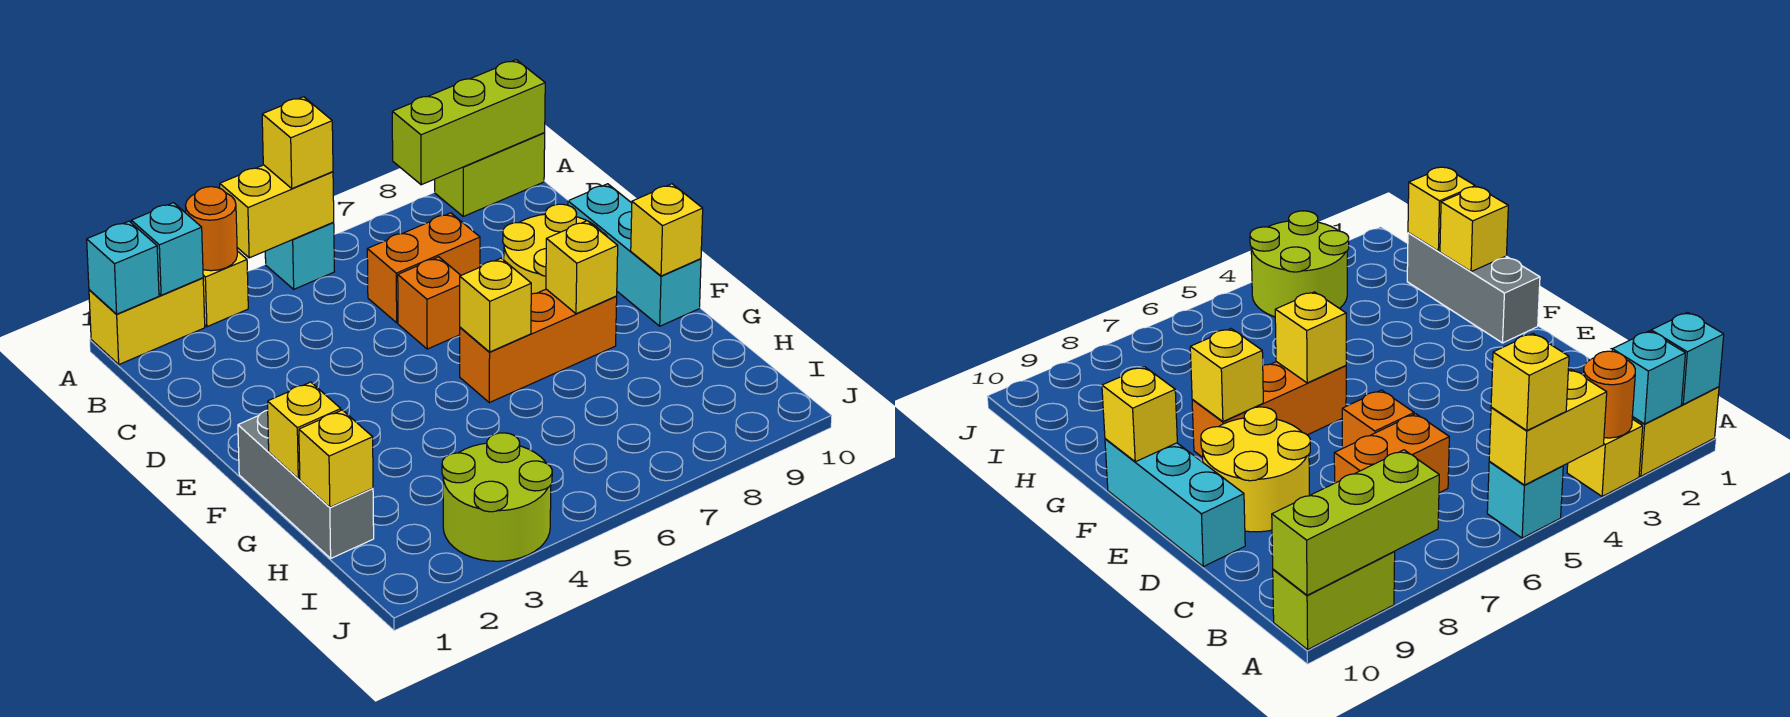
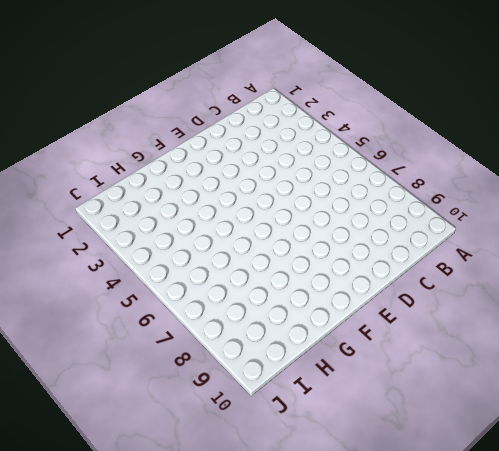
none -> yellow 1x2 brick [89,278,205,364]
none -> yellow 1x1 brick [203,251,248,327]
none -> cyan 1x1 brick [265,223,335,289]

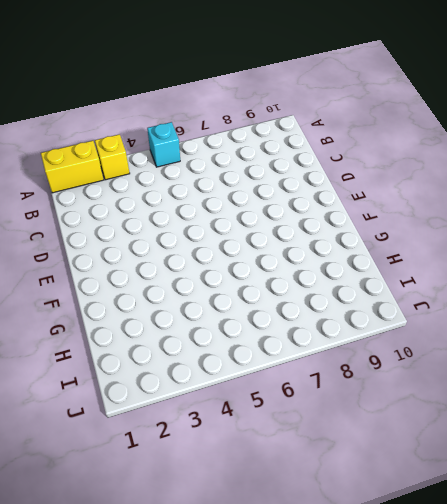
none -> lime 1x2 brick [435,133,545,216]
none -> orange 1x2 brick [367,213,480,323]
none -> orange 1x1 brick [398,257,461,349]

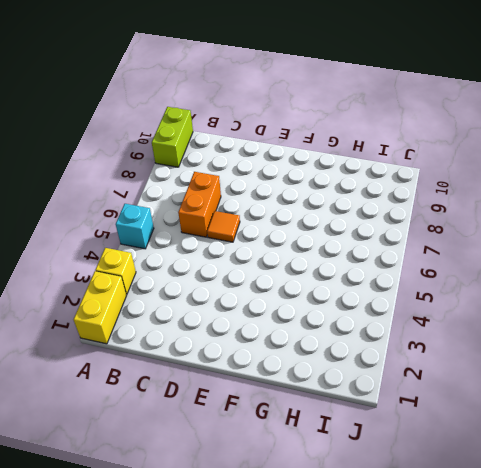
orange 1x1 tile [207,211,240,242] -> orange 1x1 brick [398,257,461,349]
none -> yellow 2x2 round brick [503,204,607,294]
none -> cyan 1x3 brick [568,184,701,326]
none -> grey 1x3 brick [238,410,374,558]

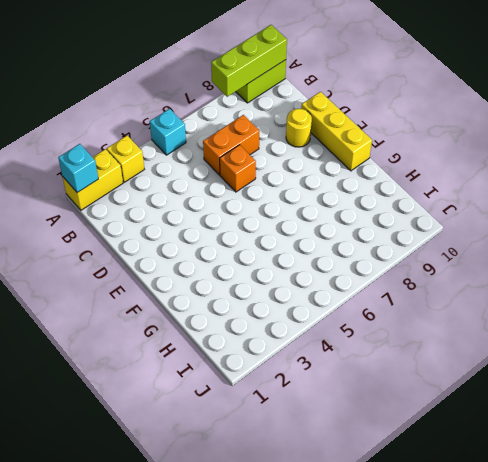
yellow 1x1 round brick [286,109,312,147] -> yellow 2x2 round brick [503,204,607,294]
yellow 1x3 brick [301,92,372,171] -> cyan 1x3 brick [568,184,701,326]
none -> grey 1x3 brick [238,410,374,558]
none -> orange 1x3 brick [460,289,617,403]
none -> lime 2x2 round brick [442,433,552,561]

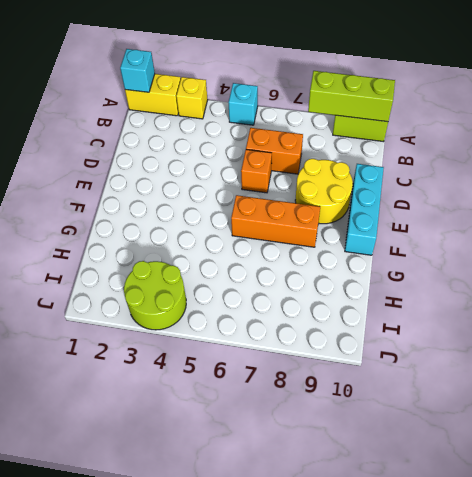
none -> grey 1x3 brick [238,410,374,558]
none -> cyan 1x1 brick [131,203,203,295]
none -> orange 1x1 round brick [186,187,237,271]

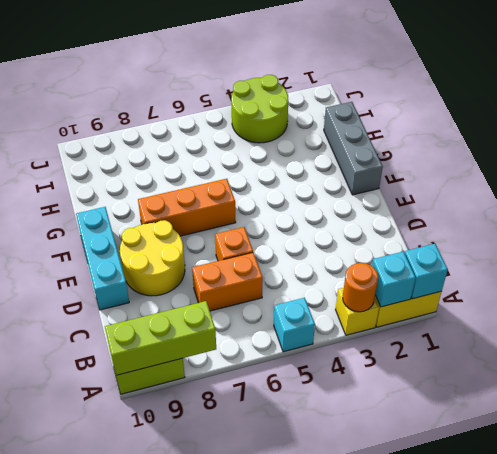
none -> yellow 1x2 brick [220,165,334,258]
none -> yellow 1x1 brick [460,258,531,352]
none -> yellow 1x1 brick [546,221,618,314]

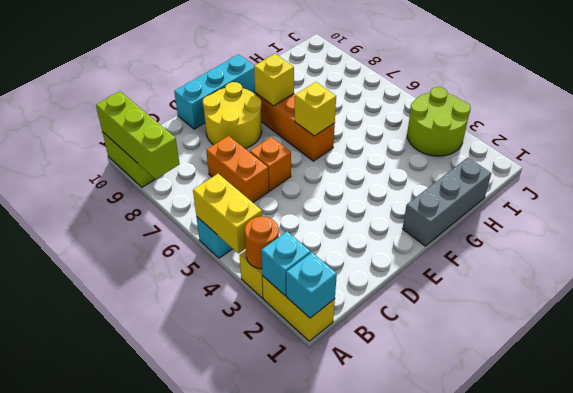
none -> yellow 1x1 brick [631,184,703,276]
none -> yellow 1x1 brick [268,382,341,479]
none -> yellow 1x1 brick [299,410,373,507]

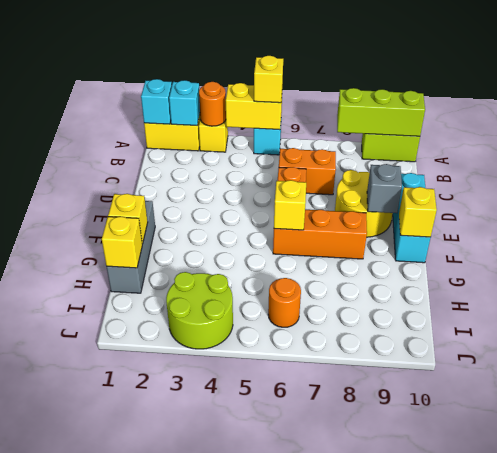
grey 1x1 brick [367,164,402,213] -> none
orange 1x1 round brick [268,278,301,327] -> none
none -> yellow 1x1 brick [546,221,618,314]

